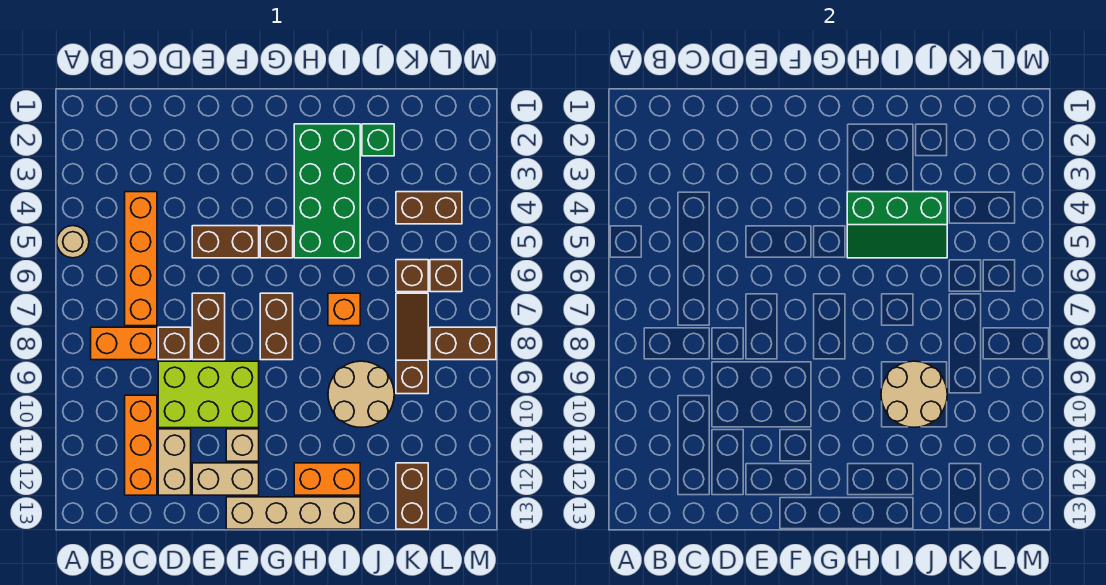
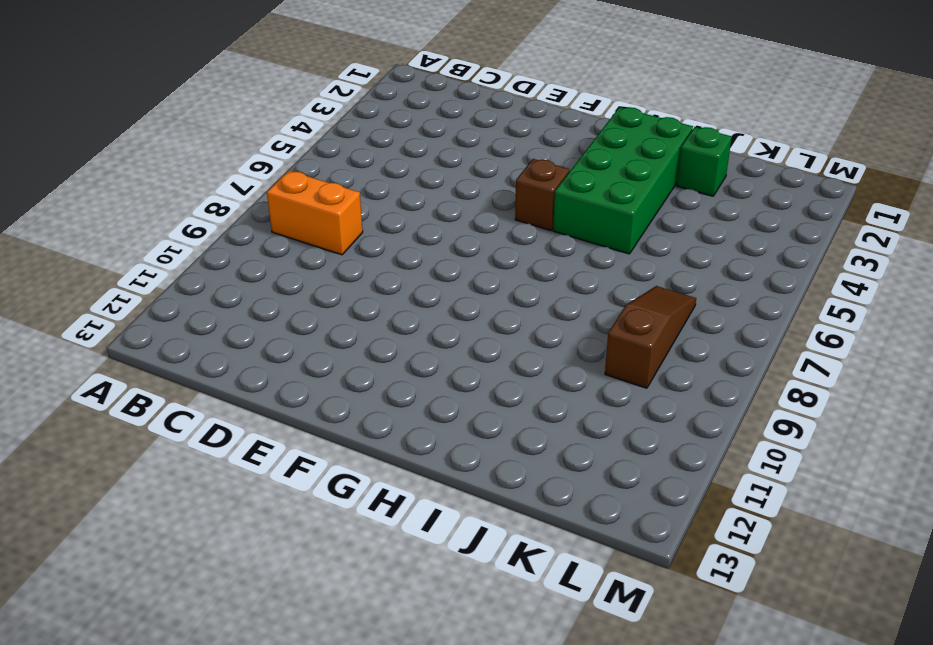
none -> tan 1x1 round brick [57,226,89,258]
none -> orange 1x4 brick [125,192,157,326]
none -> orange 1x3 brick [125,395,157,495]

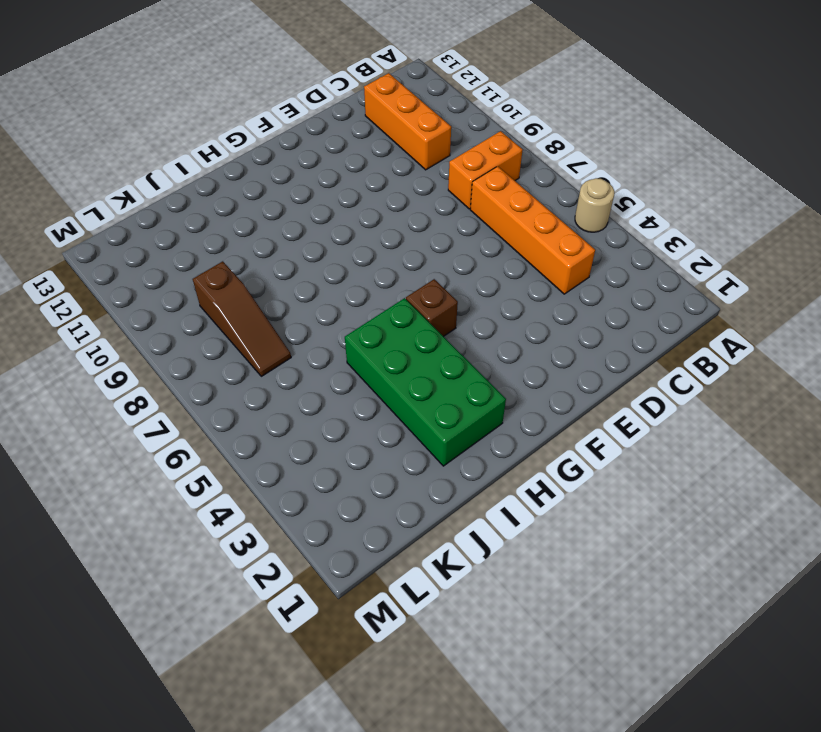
none -> brown 1x1 brick [158,327,191,360]
none -> lime 2x3 brick [158,361,259,428]
none -> tan 1x2 brick [158,429,191,495]

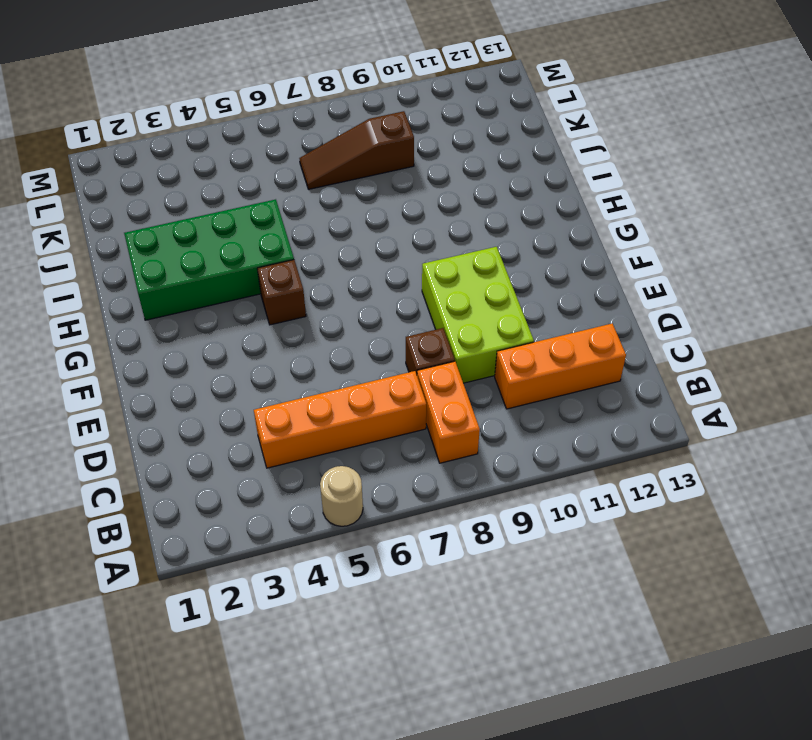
none -> tan 1x2 brick [158,429,191,495]
none -> brown 1x2 brick [192,226,259,258]
none -> brown 1x2 brick [192,293,225,360]

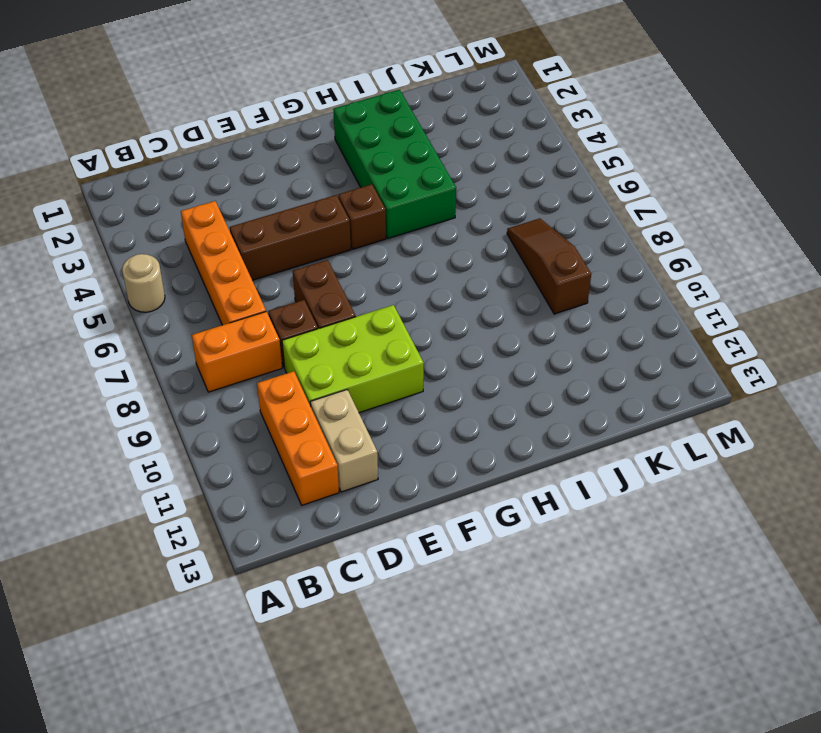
brown 1x3 brick [230,195,351,280] -> brown 1x2 brick [192,226,259,258]
none -> tan 1x2 brick [192,463,259,495]
none -> tan 1x1 brick [226,429,259,461]
none -> tan 1x4 brick [226,497,360,529]

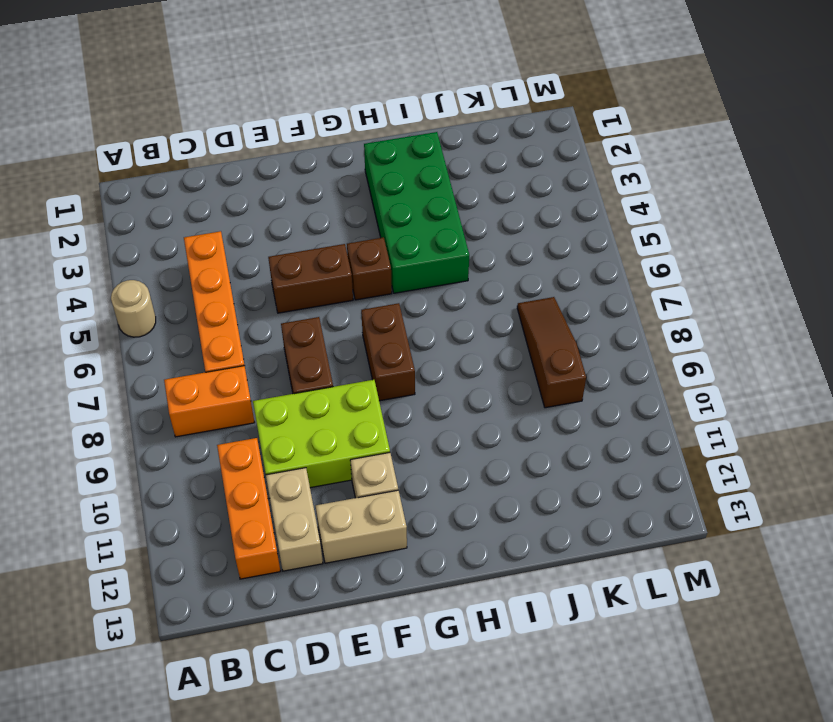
none -> brown 1x1 brick [158,327,191,360]
none -> tan 1x4 brick [226,497,360,529]
none -> orange 1x2 brick [294,463,360,495]

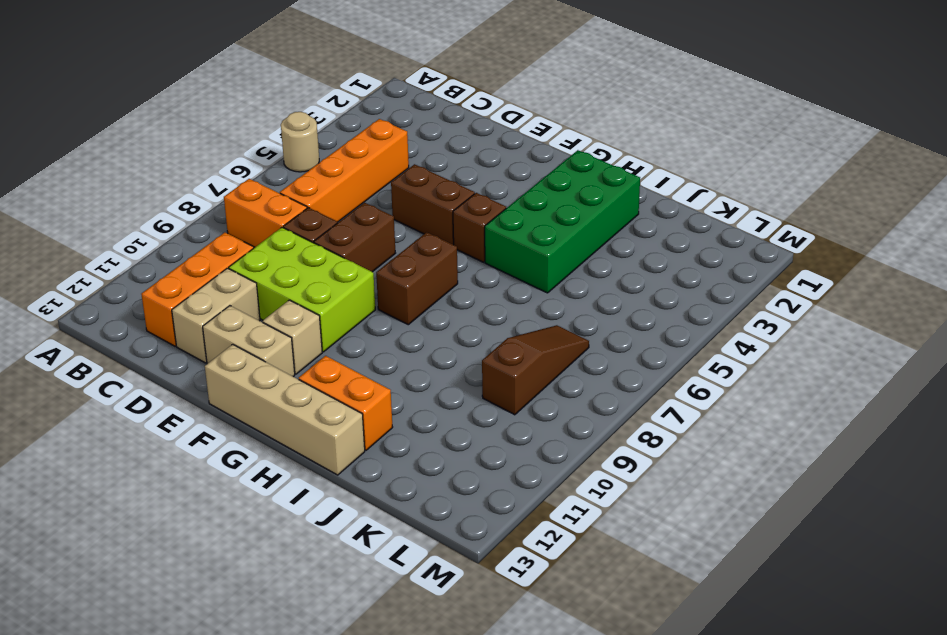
none -> orange 1x1 brick [328,293,360,326]
none -> tan 2x2 round brick [328,361,394,427]
none -> green 1x1 brick [362,124,394,156]

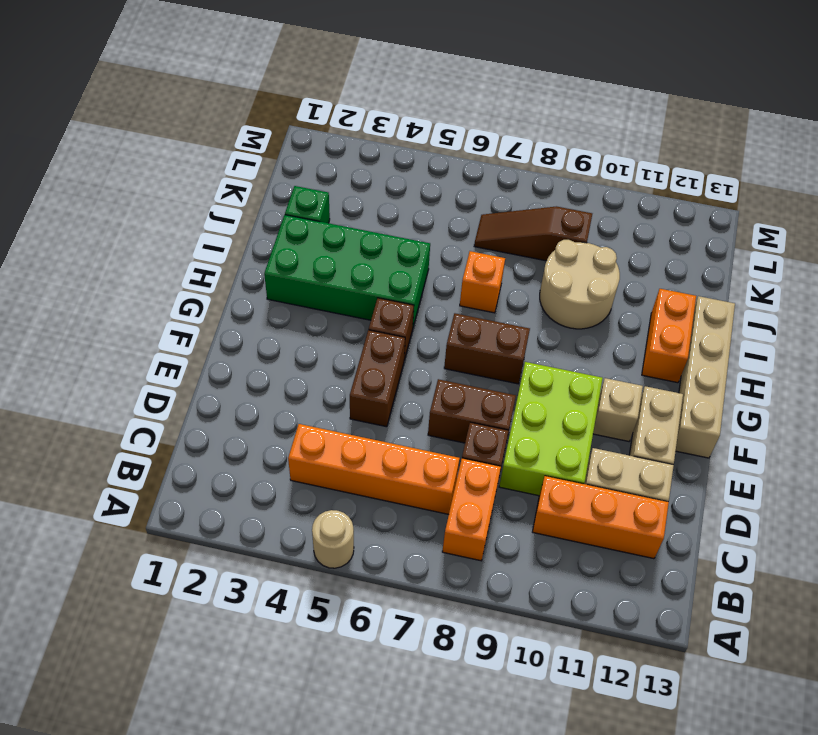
none -> brown 1x2 brick [396,192,462,224]
none -> brown 1x1 brick [396,260,428,292]
none -> brown 1x2 brick [396,463,428,529]

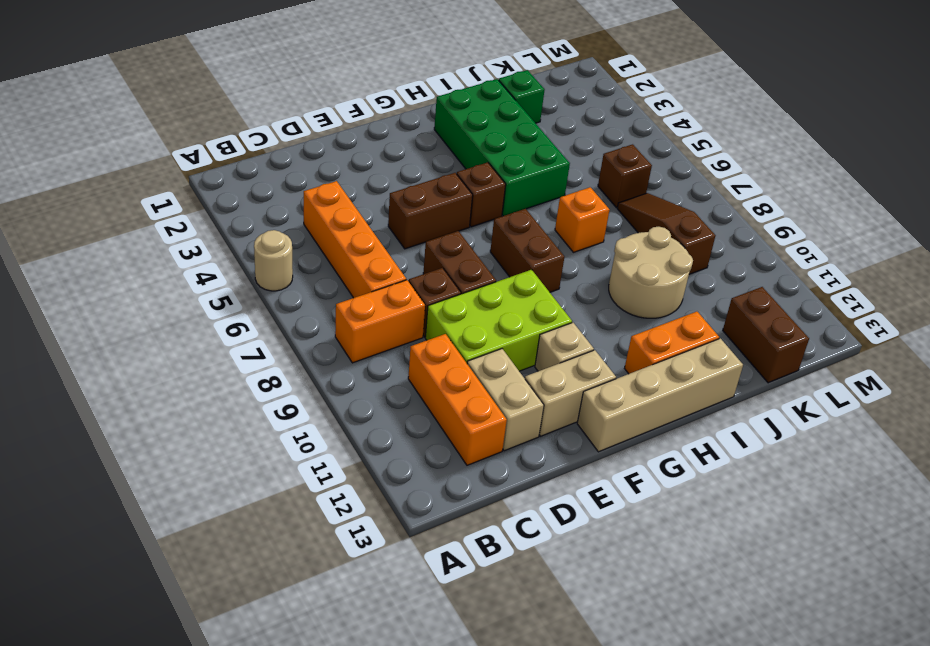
none -> brown 1x2 brick [396,192,462,224]
none -> brown 1x1 brick [430,260,462,292]
none -> brown 1x2 brick [430,327,496,360]

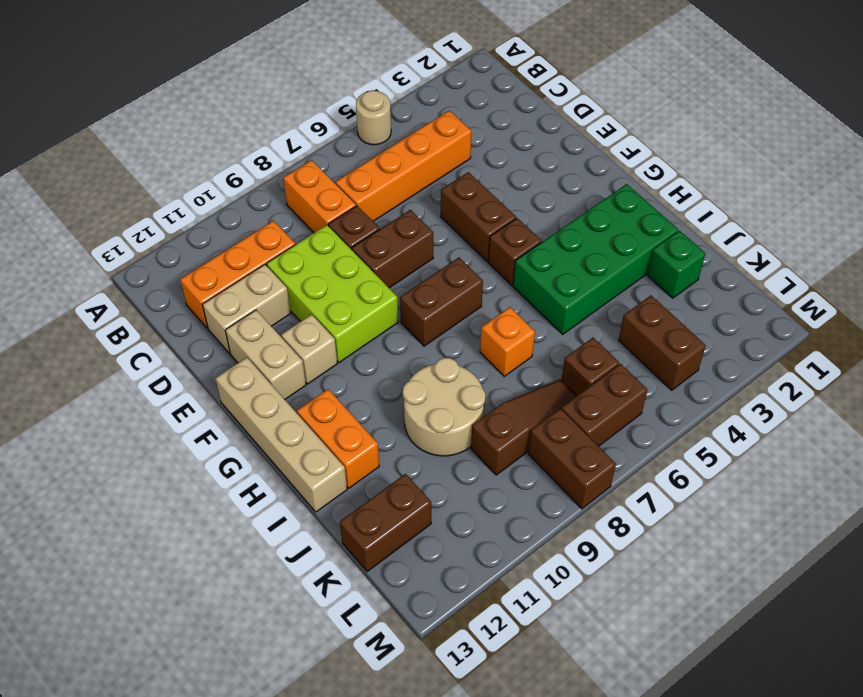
brown 1x2 brick [562,364,647,446] -> brown 1x1 brick [430,260,462,292]
none -> green 2x3 slope [847,192,947,258]
none -> tan 2x2 round brick [881,361,947,427]

